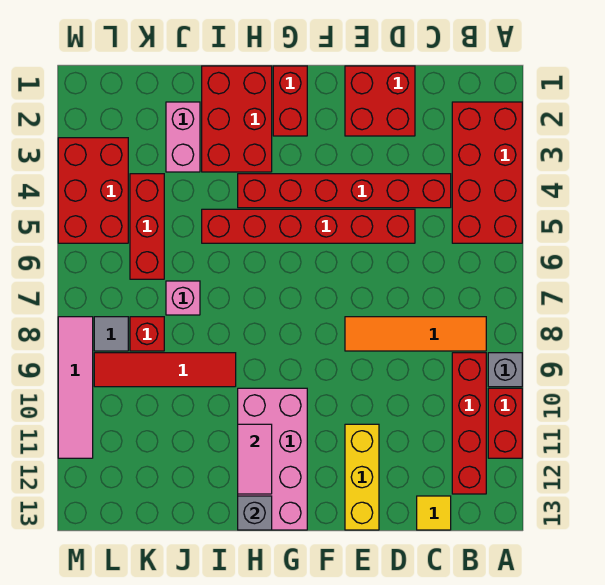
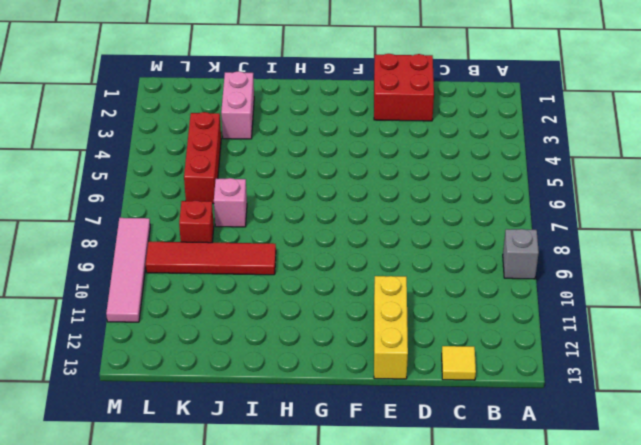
none -> red 2x4 brick [452,102,522,243]
none -> red 1x2 brick [488,388,522,458]
none -> orange 1x4 tile [345,317,486,351]

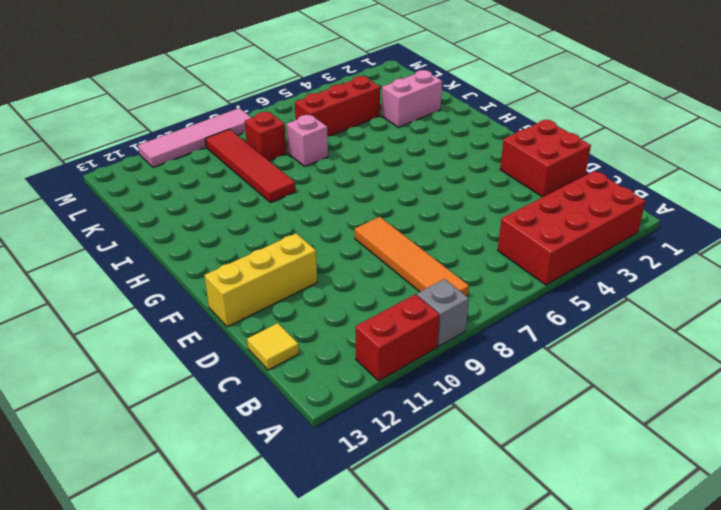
none -> red 1x4 brick [452,353,486,494]
none -> red 1x6 brick [238,174,451,208]
none -> red 1x6 brick [202,209,415,243]

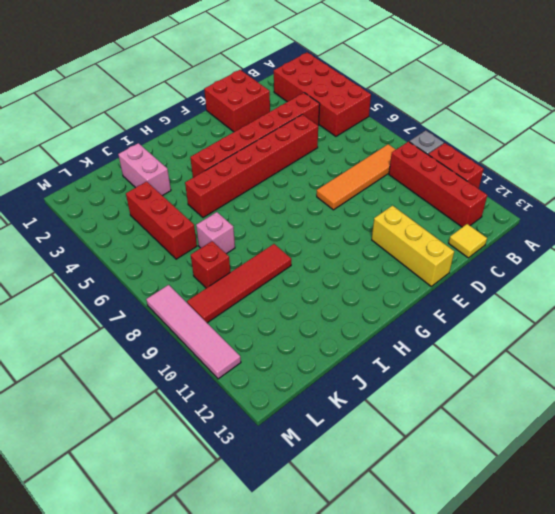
none -> red 1x2 brick [273,66,307,136]
none -> pink 2x4 brick [238,388,307,530]
none -> red 2x3 brick [202,66,272,172]

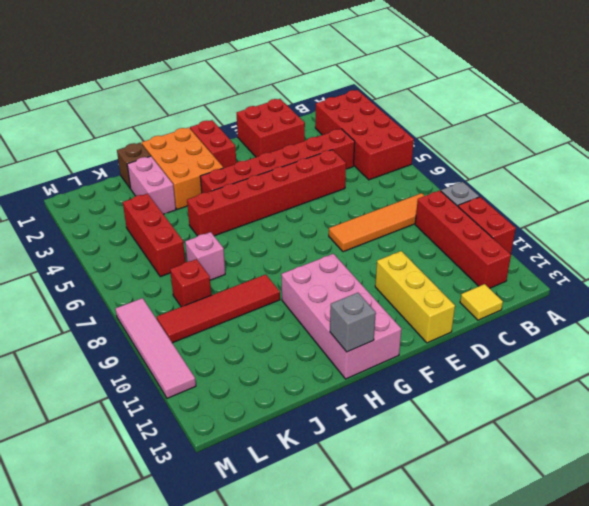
orange 2x3 brick [142,127,223,209] -> red 2x3 brick [202,66,272,172]
brown 1x1 brick [117,143,150,188] -> none
none -> red 2x3 brick [58,138,128,243]
none -> grey 1x1 tile [94,317,128,351]
none -> pink 1x2 tile [238,424,272,494]

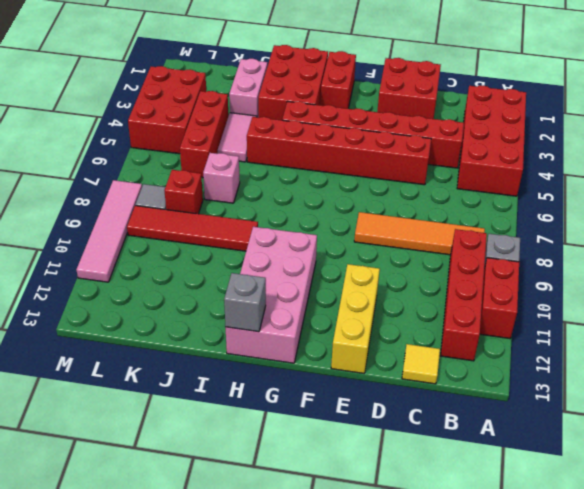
pink 1x2 tile [218,113,257,162] -> pink 1x2 tile moved to [238,424,272,494]

